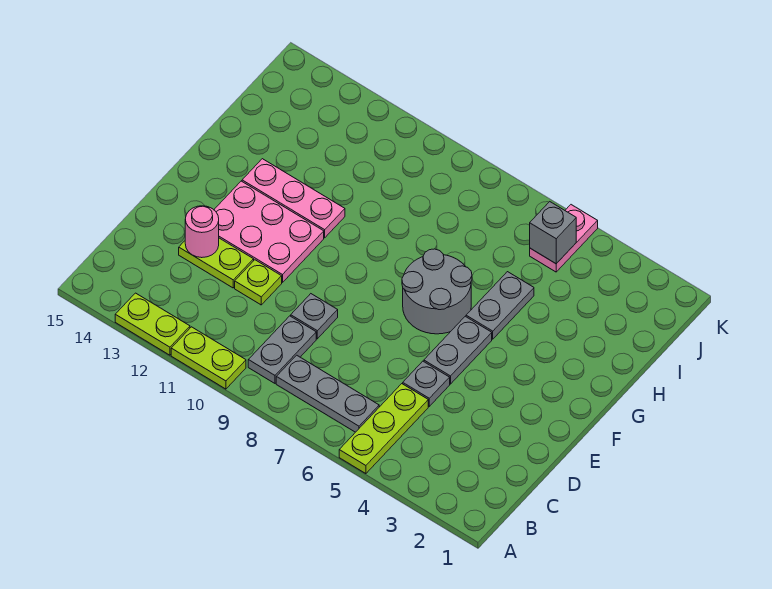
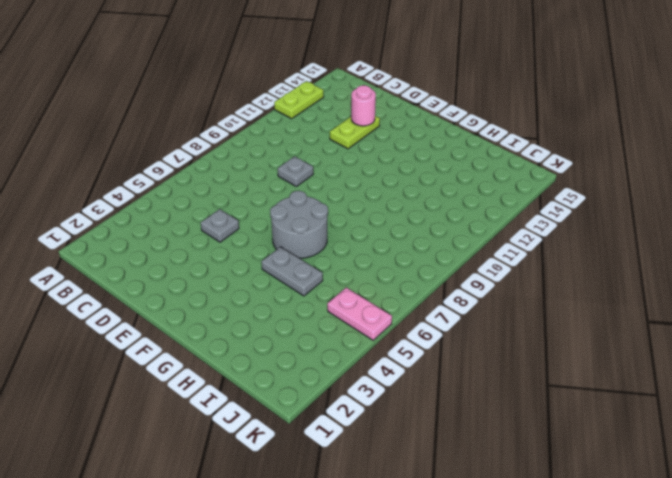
none -> lime 1x3 plate [339,384,428,474]
none -> lime 1x2 plate [171,327,246,389]
none -> grey 1x3 plate [276,355,379,432]

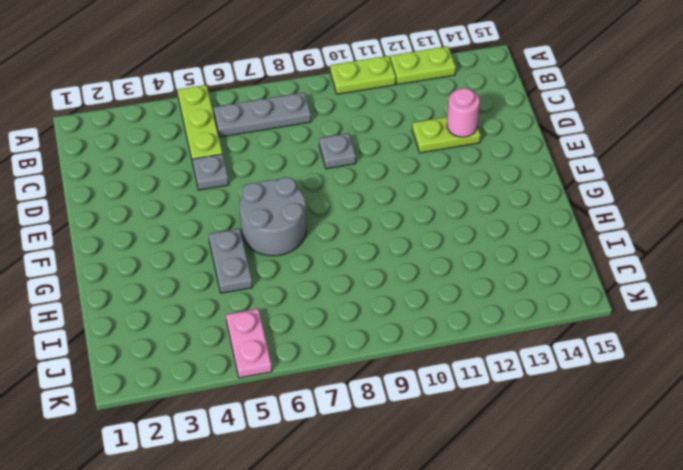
none -> grey 1x2 plate [248,316,316,383]
none -> lime 1x1 plate [235,260,282,305]
none -> grey 1x2 plate [424,316,492,384]

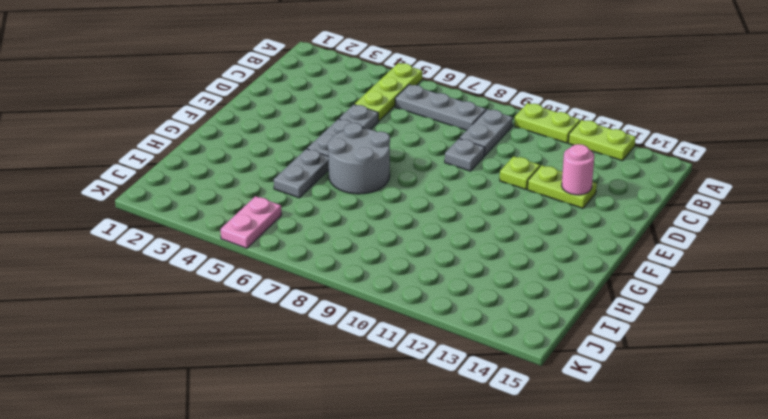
none -> pink 2x3 plate [214,181,324,283]
none -> pink 1x3 plate [242,159,345,238]
none -> grey 1x1 brick [530,202,576,264]

